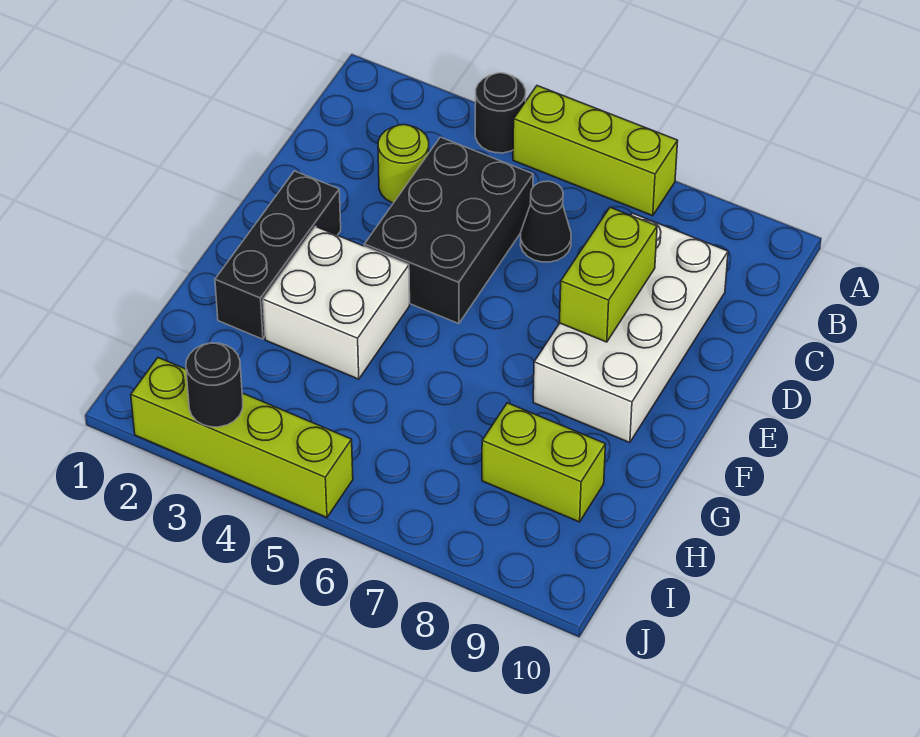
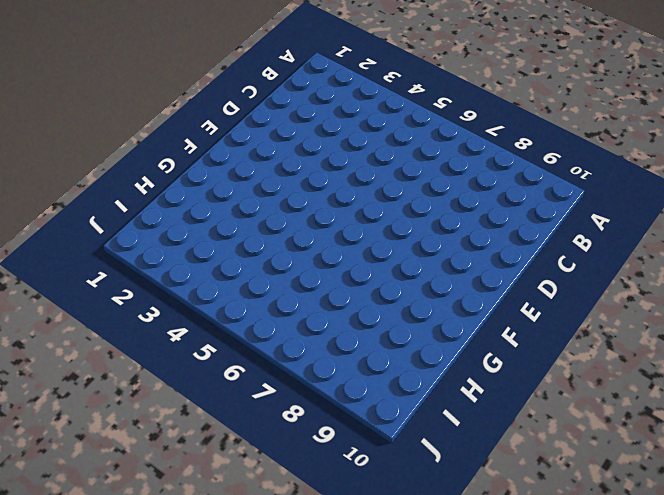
none -> black 1x1 round brick [475,73,526,153]
none -> lime 1x3 brick [513,86,678,216]
none -> lime 1x1 round brick [378,125,429,203]

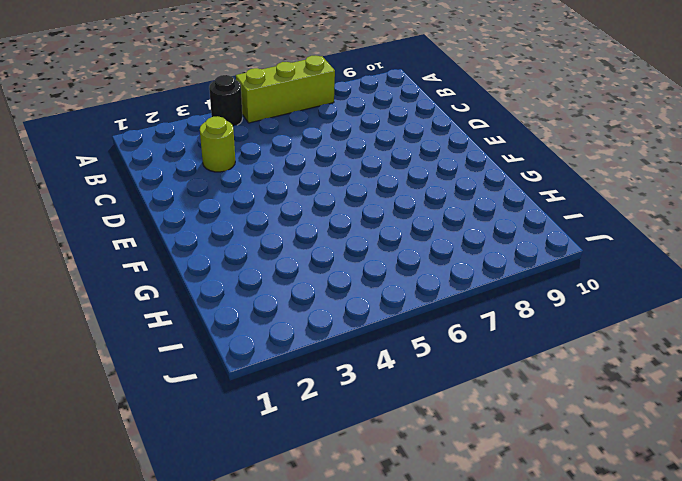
none -> black 2x3 brick [364,137,533,324]
none -> black 1x1 cone [520,181,571,262]
none -> white 2x4 brick [533,213,728,443]

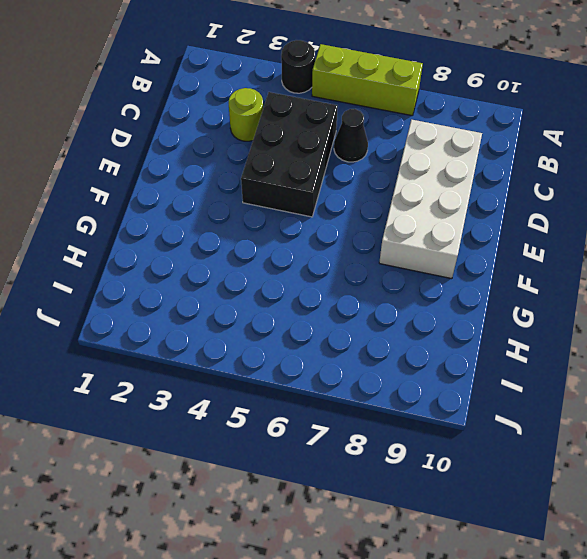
none -> black 1x3 brick [215,171,341,339]
none -> white 2x2 brick [263,227,410,379]
none -> lime 1x2 brick [482,403,606,522]

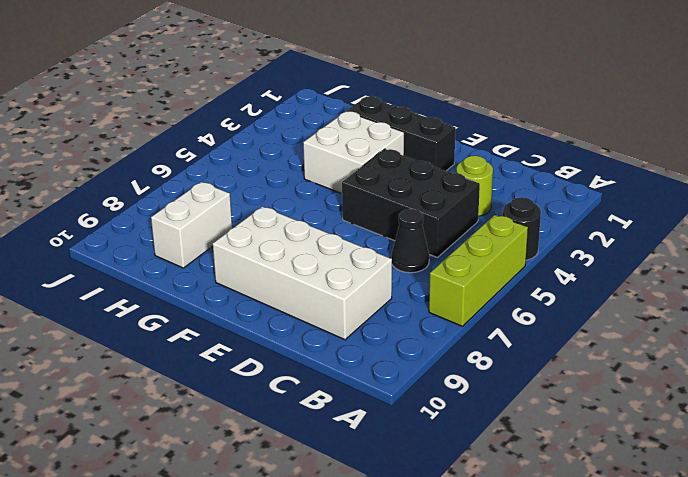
white 1x2 brick [151,182,232,268] -> lime 1x2 brick [482,403,606,522]
none -> lime 1x4 brick [131,358,353,517]
none -> lime 1x2 brick [560,207,657,342]
none -> black 1x1 round brick [186,343,243,427]

